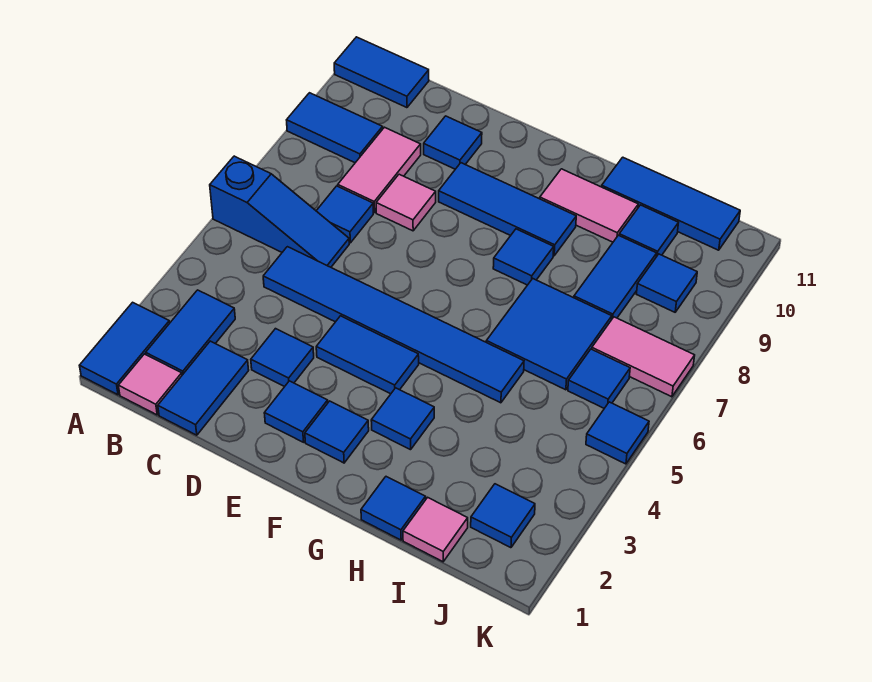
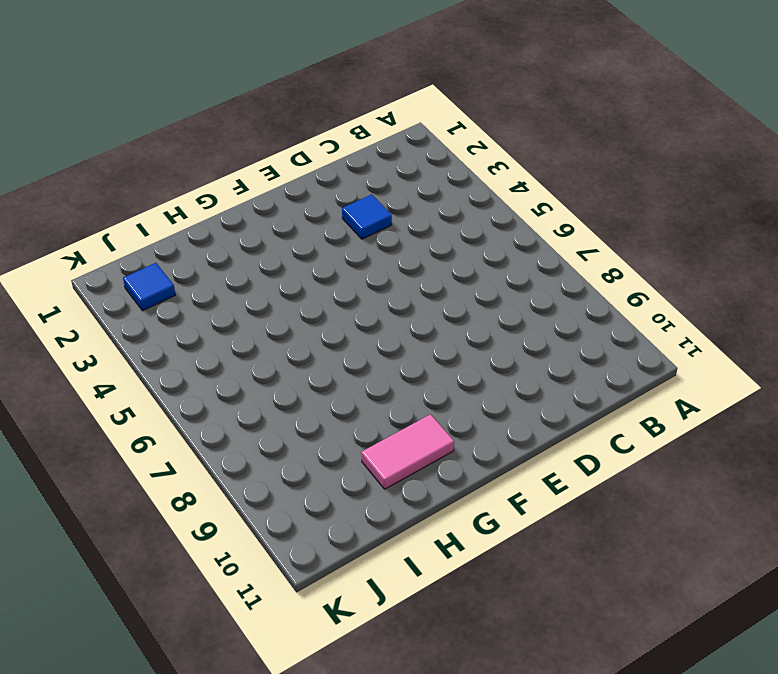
none -> blue 1x2 tile [79,302,170,395]
none -> blue 1x3 slope [210,156,349,267]
none -> blue 1x2 tile [287,93,383,163]
none -> blue 1x2 tile [334,37,429,108]

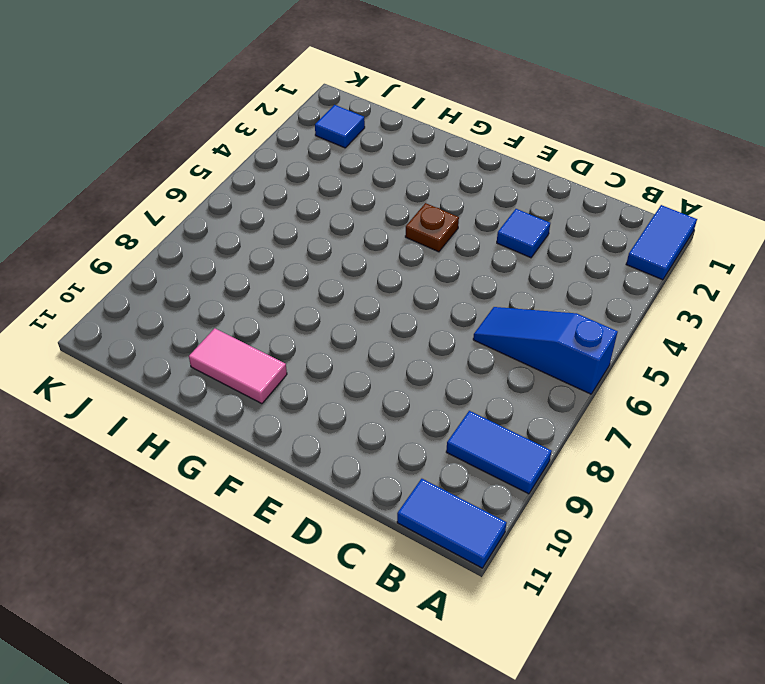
brown 1x1 plate [405,203,459,252] -> blue 1x2 tile [316,316,419,394]
none -> pink 1x1 tile [118,354,182,415]
none -> blue 1x2 tile [146,290,235,375]
none -> blue 1x2 tile [158,341,249,435]
none -> blue 1x6 tile [263,247,524,403]

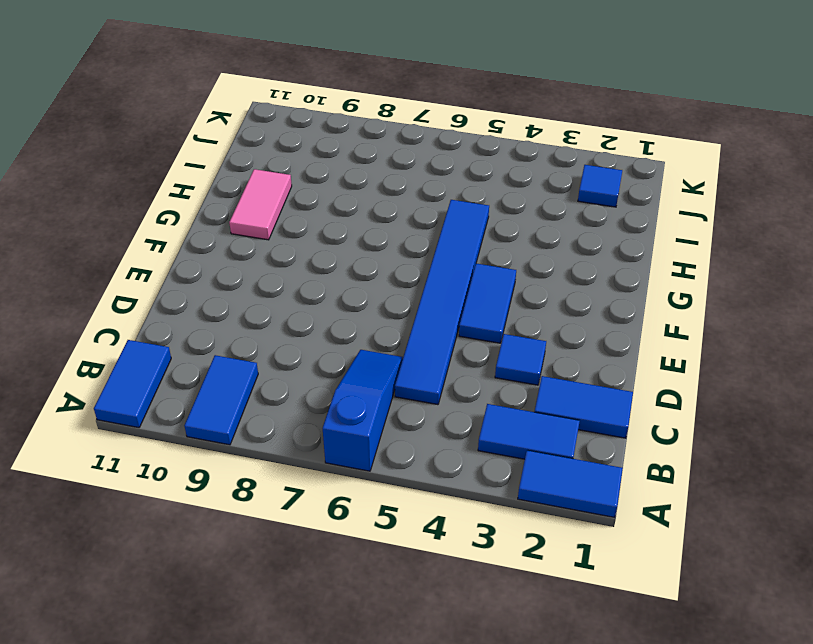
none -> pink 1x1 tile [118,354,182,415]
none -> blue 1x1 tile [317,186,373,243]
none -> pink 1x2 tile [338,127,421,213]
none -> pink 1x1 tile [376,174,436,231]

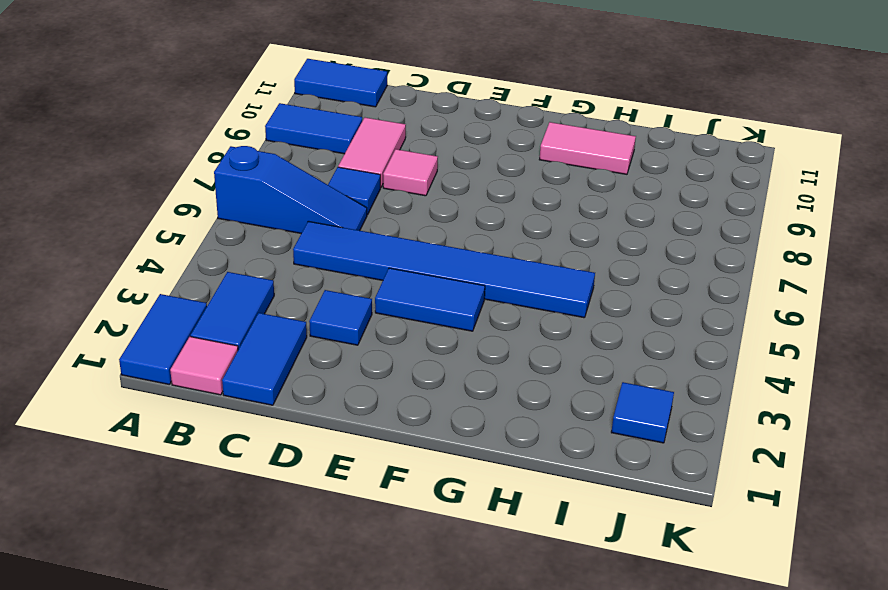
none -> blue 1x1 tile [424,116,482,169]
none -> blue 1x1 tile [264,381,328,442]
none -> blue 1x3 tile [439,163,576,256]
none -> blue 1x1 tile [305,401,369,463]

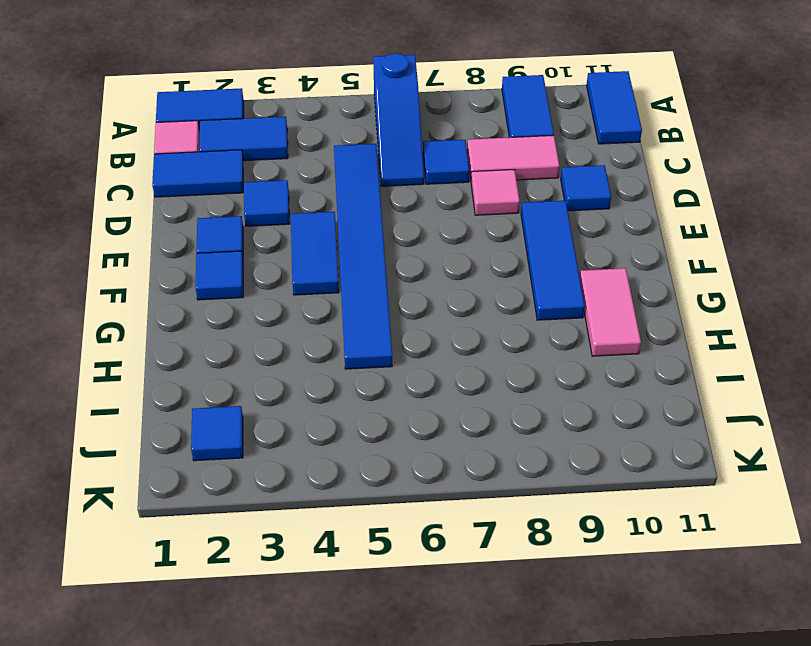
none -> blue 1x1 tile [371,388,434,450]
none -> blue 1x1 tile [493,229,554,285]
none -> blue 1x1 tile [361,477,426,540]
none -> blue 2x2 tile [486,279,612,390]

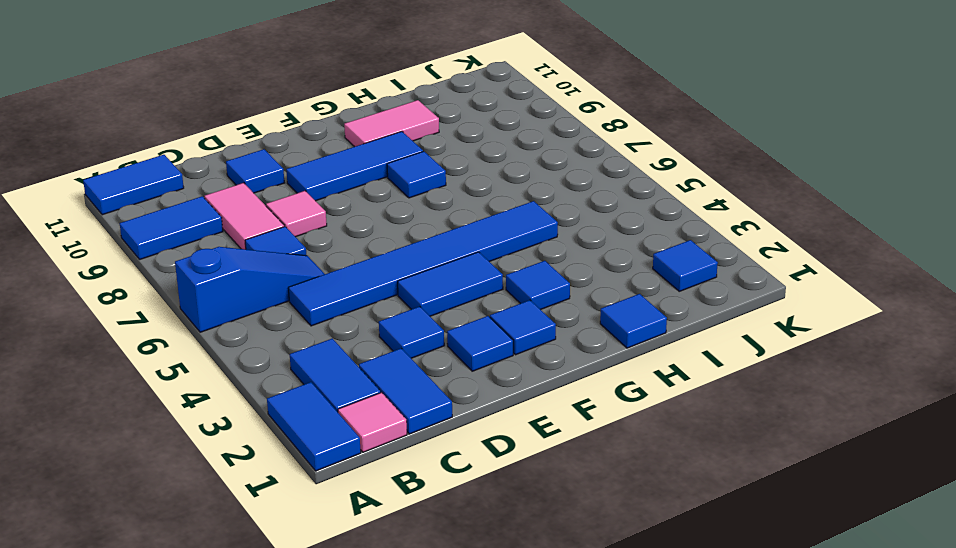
none -> blue 2x2 tile [486,279,612,390]
none -> blue 1x3 tile [602,157,740,250]
none -> pink 1x1 tile [403,497,468,562]
none -> blue 1x2 tile [574,235,657,319]

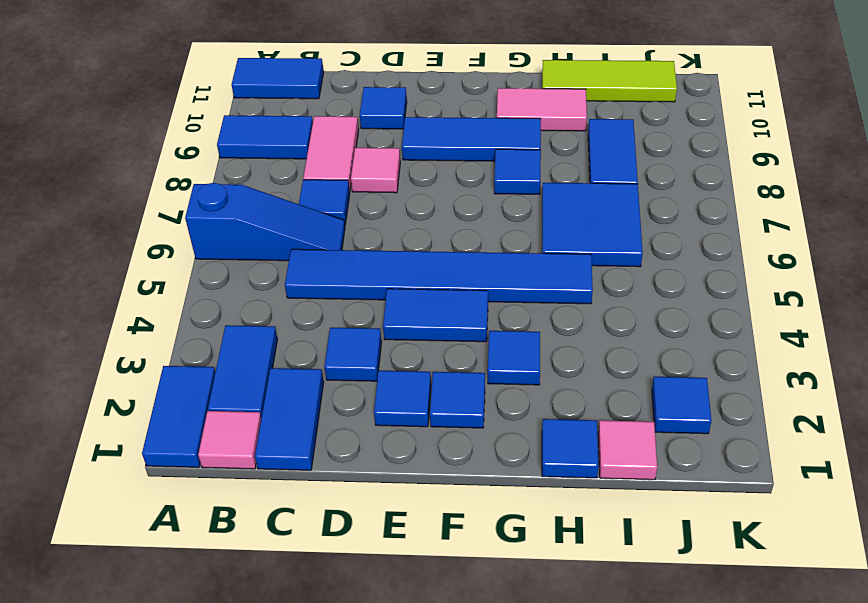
lime 1x3 tile [542,60,677,102] -> blue 1x3 tile [602,157,740,250]
none -> blue 1x1 tile [619,205,678,257]
none -> blue 1x1 tile [568,349,630,408]
none -> pink 1x2 tile [592,317,695,397]
none -> blue 1x1 tile [637,254,697,312]

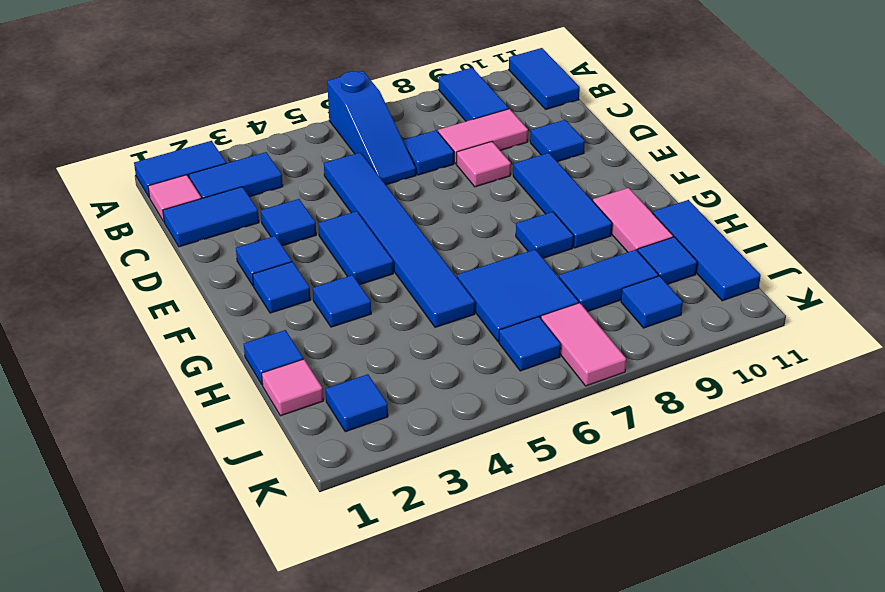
none -> blue 1x1 tile [586,402,649,464]

